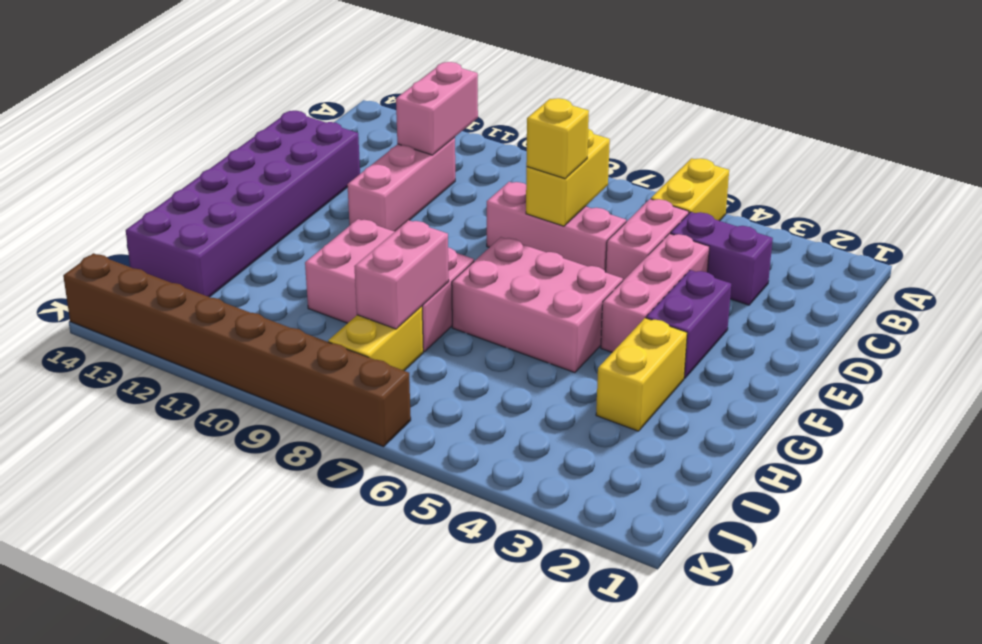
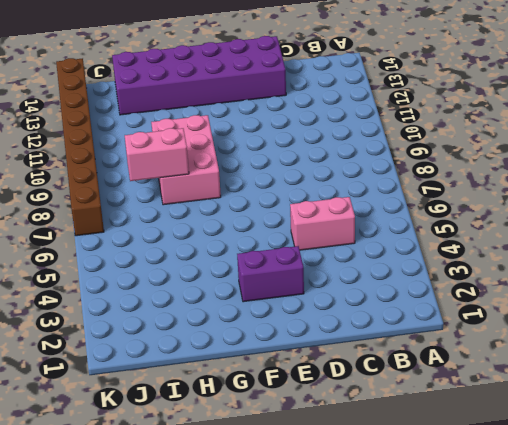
none -> yellow 1x2 brick [651,158,729,221]
none -> purple 1x2 brick [670,212,773,305]
none -> pink 1x3 brick [347,137,455,232]

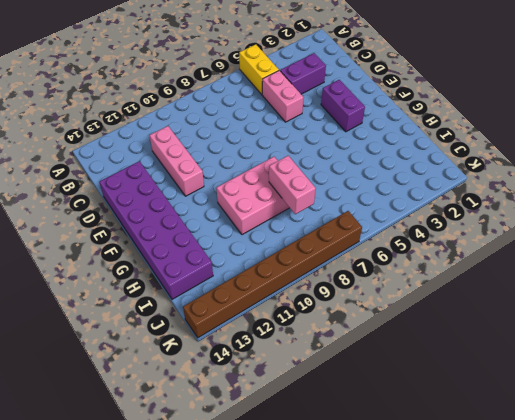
none -> pink 1x3 brick [601,234,709,352]
none -> pink 1x3 brick [487,182,626,272]
none -> pink 2x3 brick [452,237,623,373]

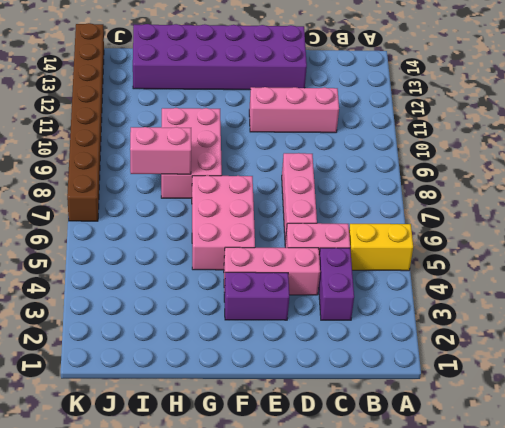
none -> yellow 1x2 brick [596,318,687,431]
none -> yellow 1x2 brick [328,306,423,371]
none -> pink 1x2 brick [396,62,478,155]

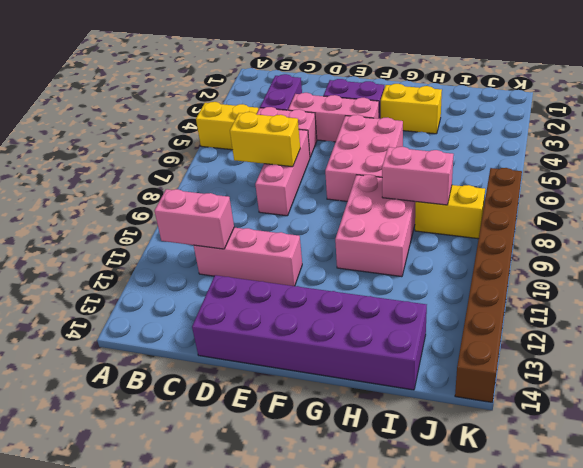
none -> yellow 1x1 brick [526,98,589,179]

